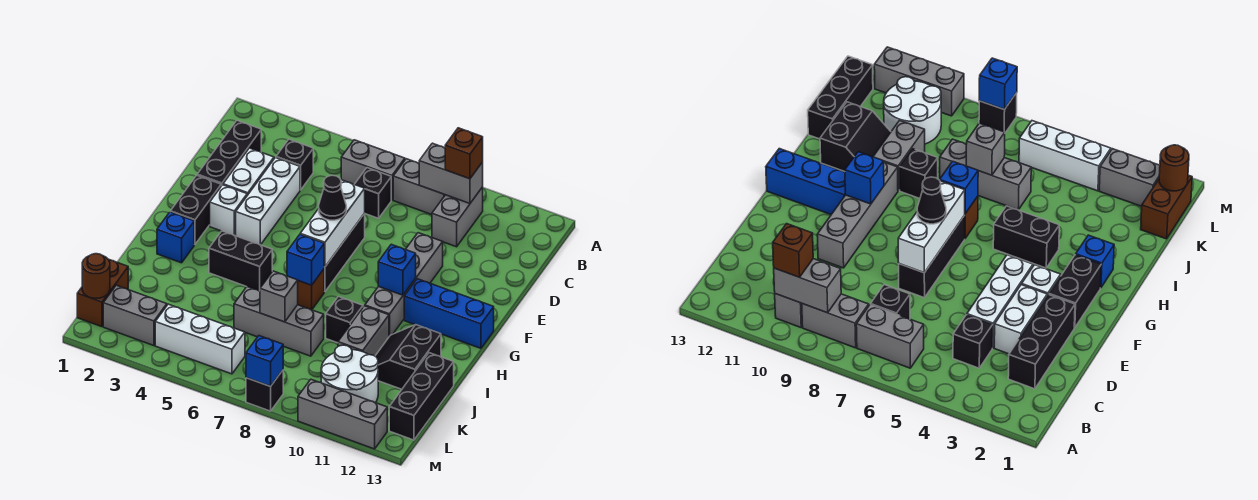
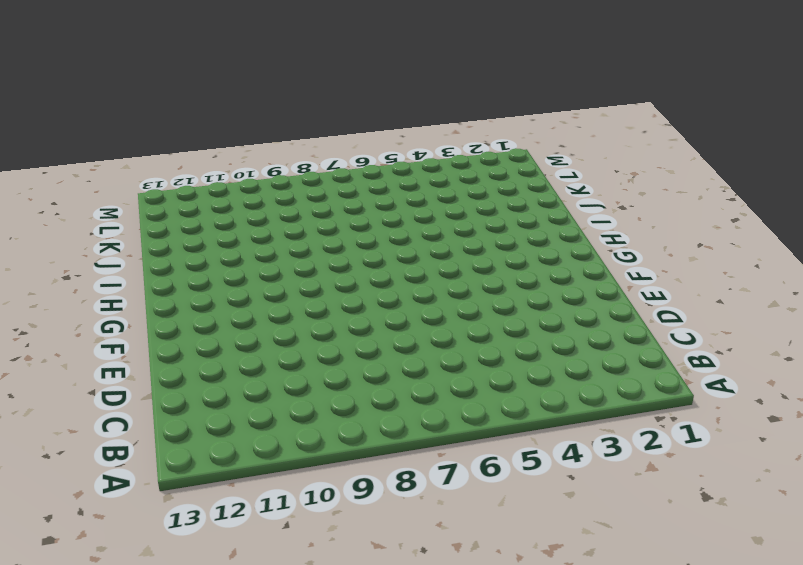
none -> grey 1x2 brick [341,140,405,200]
none -> grey 1x2 brick [393,159,445,215]
none -> grey 1x2 brick [432,187,483,247]
none -> black 1x3 brick [197,121,261,186]

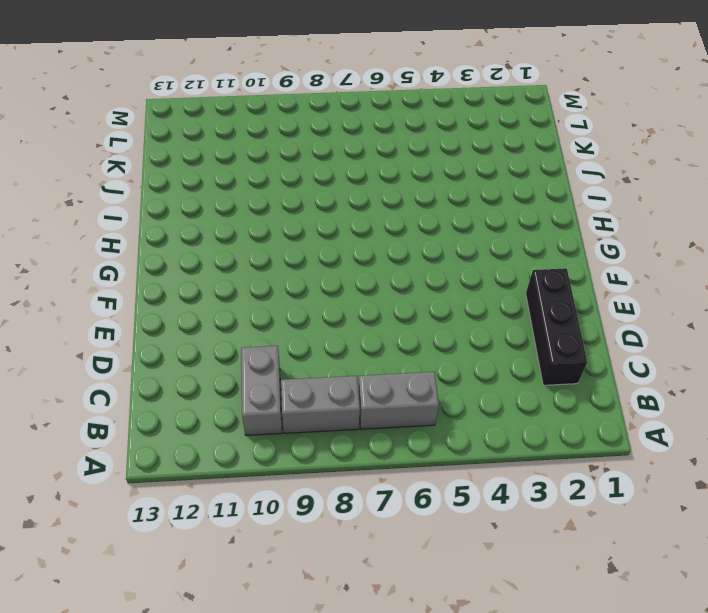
none -> black 1x1 brick [276,139,313,190]
none -> black 1x1 brick [354,168,391,218]
none -> white 1x2 brick [223,148,274,195]
none -> white 1x3 brick [236,158,300,245]

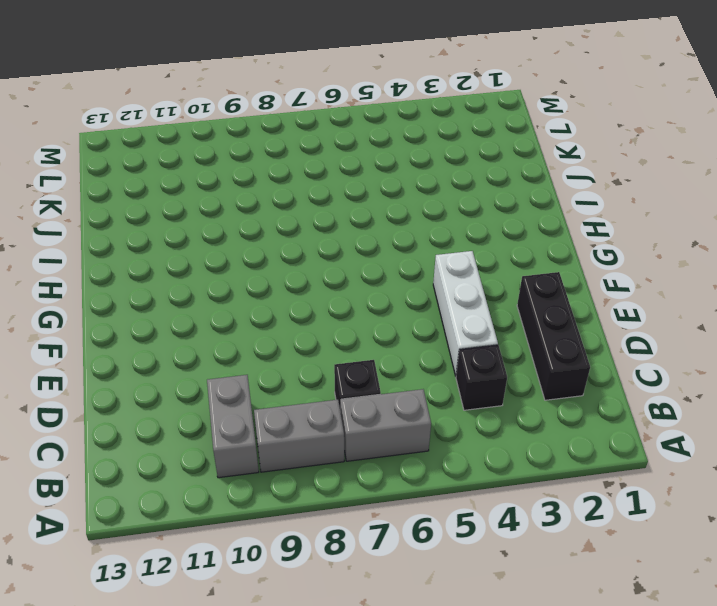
none -> white 1x2 brick [223,148,274,195]
none -> black 1x3 brick [324,213,365,292]
none -> grey 1x4 brick [365,233,443,336]
none -> black 1x2 brick [170,175,221,244]

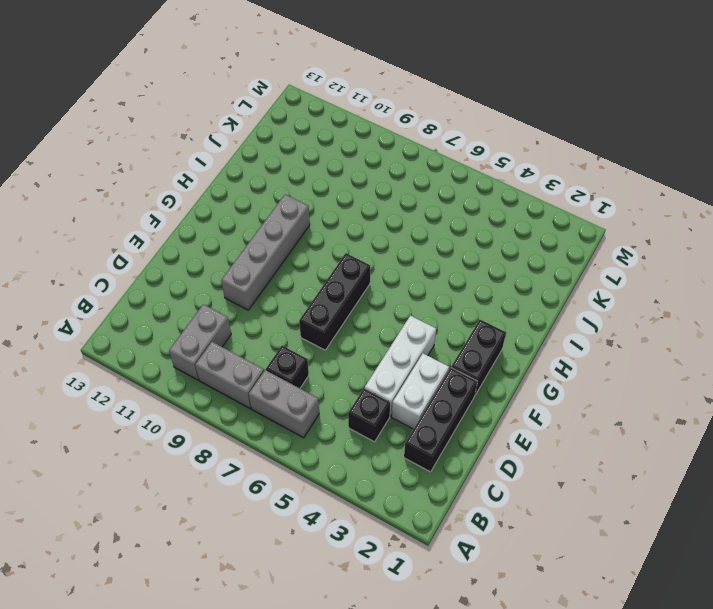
none -> white 1x1 brick [210,185,247,235]
none -> blue 1x3 brick [404,279,494,348]
none -> blue 1x1 brick [157,212,194,263]
none -> black 1x2 brick [209,231,272,291]

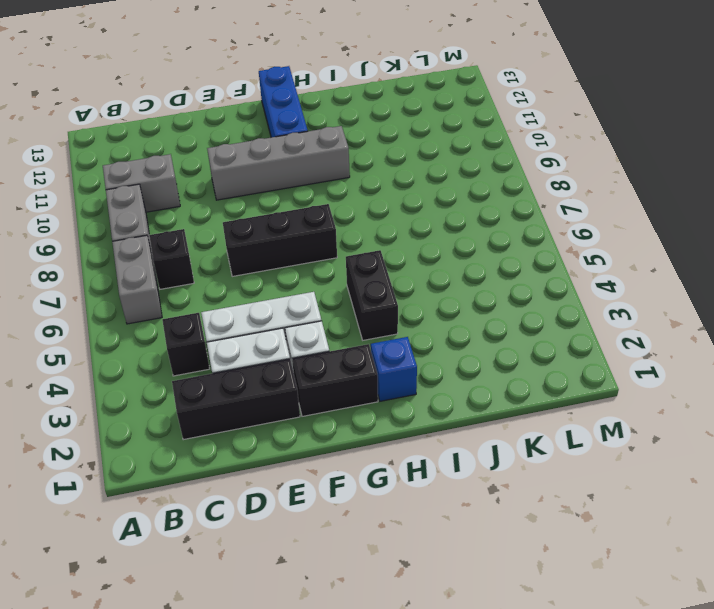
none -> brown 1x1 brick [298,269,324,310]
none -> black 1x1 brick [326,297,363,343]
none -> grey 1x2 brick [338,306,389,356]
none -> black 2x2 slope [375,325,441,389]

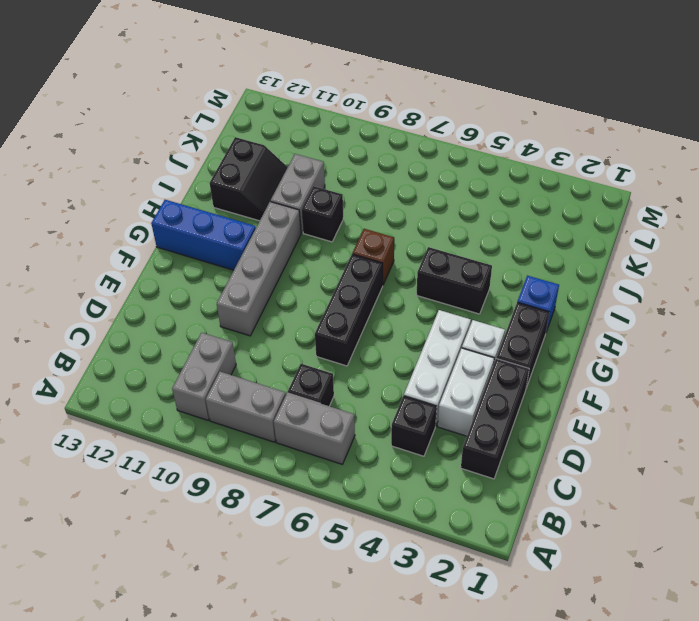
none -> grey 1x3 brick [234,287,324,356]
none -> black 1x3 brick [389,353,454,440]
none -> brown 1x2 brick [77,259,128,327]
none -> white 2x2 round brick [321,345,378,403]

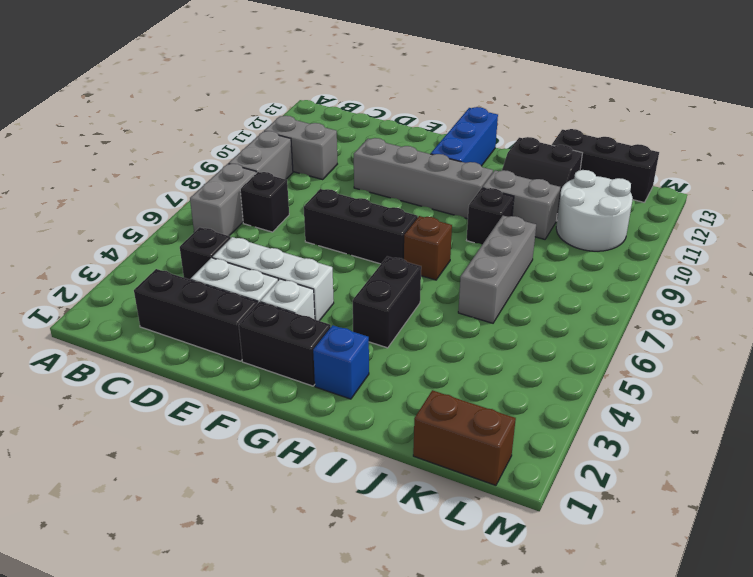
none -> grey 1x2 brick [103,285,167,346]
none -> white 1x3 brick [155,304,245,374]
none -> black 1x1 brick [246,370,283,411]
none -> grey 1x3 brick [298,379,387,449]

